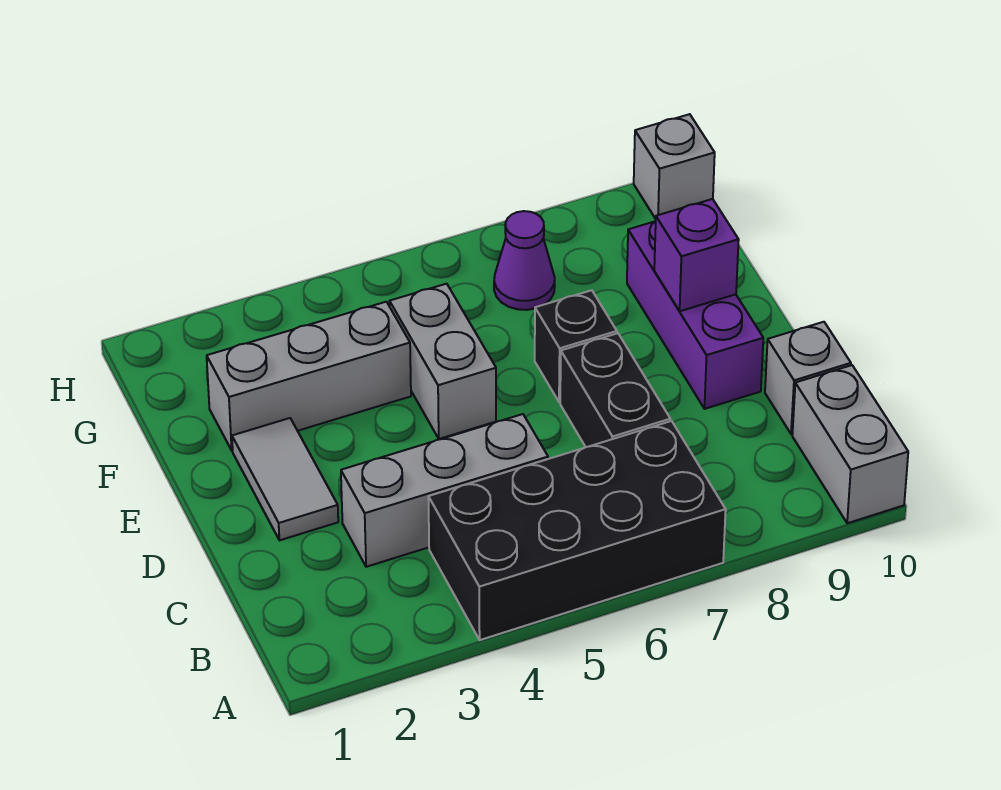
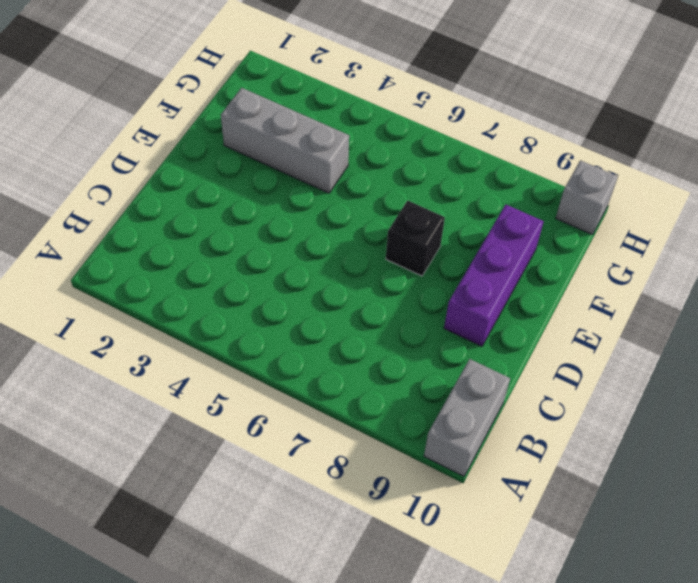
none -> black 2x4 brick [428,421,726,640]
none -> grey 1x3 brick [341,414,548,567]
none -> black 1x2 brick [560,333,670,447]

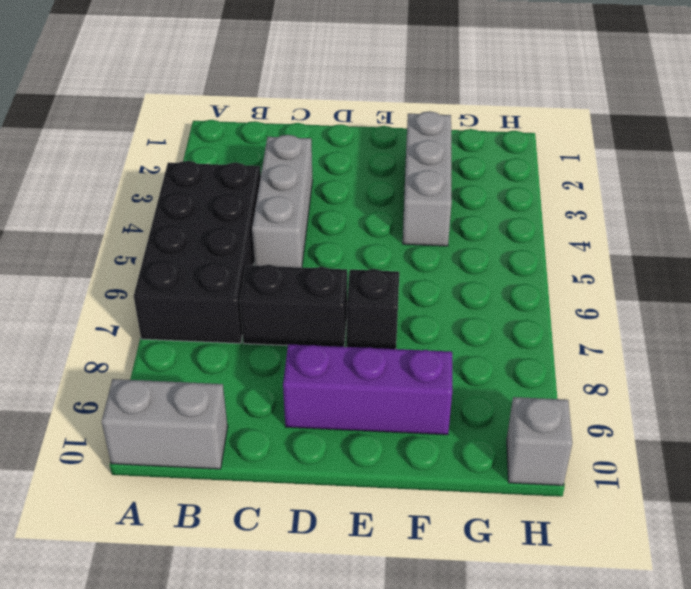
none -> grey 1x1 brick [765,322,851,434]
none -> grey 1x2 tile [232,418,338,540]
none -> grey 1x2 brick [390,284,496,439]

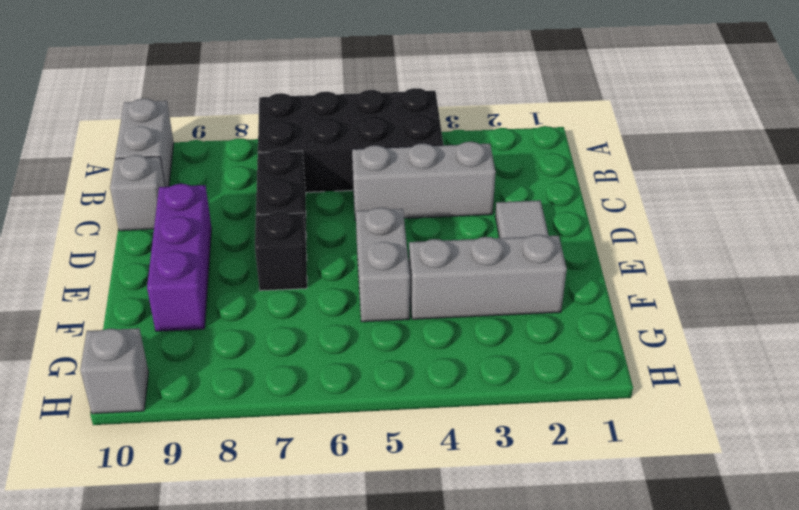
none -> purple 1x1 cone [494,211,555,310]
none -> purple 1x1 brick [654,199,739,311]

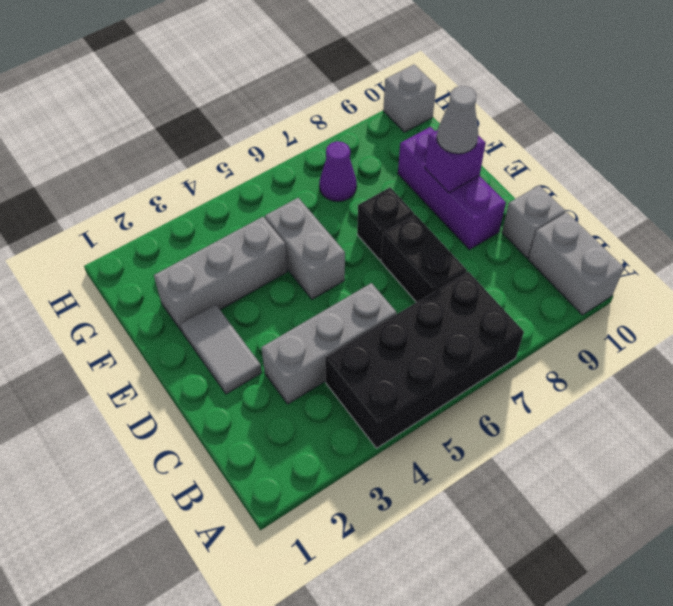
grey 1x1 cone [437,86,478,154] -> none

